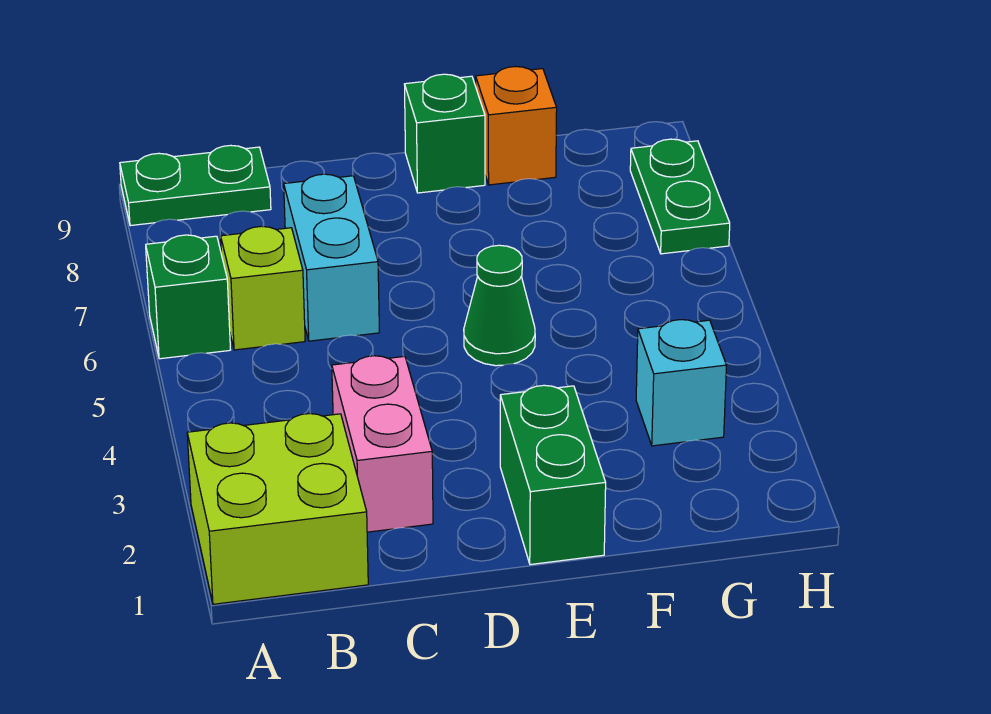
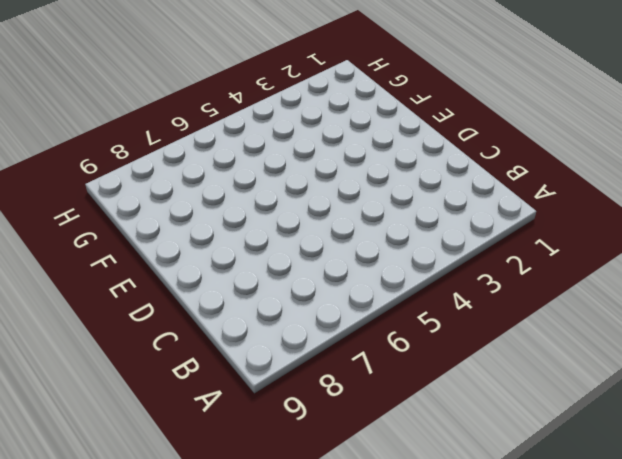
none -> lime 2x2 brick [187,414,368,604]
none -> green 1x1 brick [146,235,230,359]
none -> green 1x2 plate [120,145,271,226]

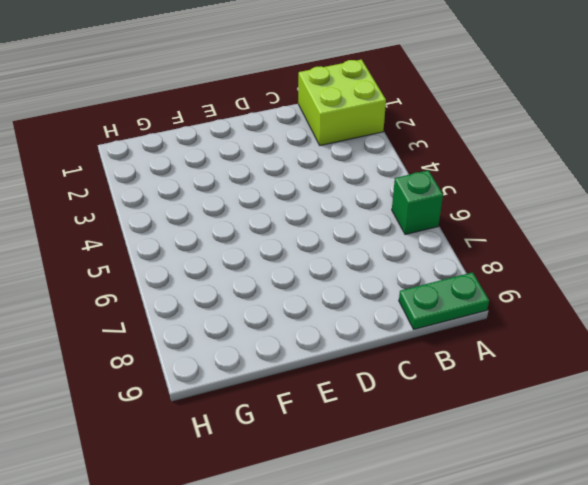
none -> lime 1x1 brick [221,226,305,350]
none -> pink 1x2 brick [332,356,433,532]
none -> cyan 1x2 brick [284,174,379,341]

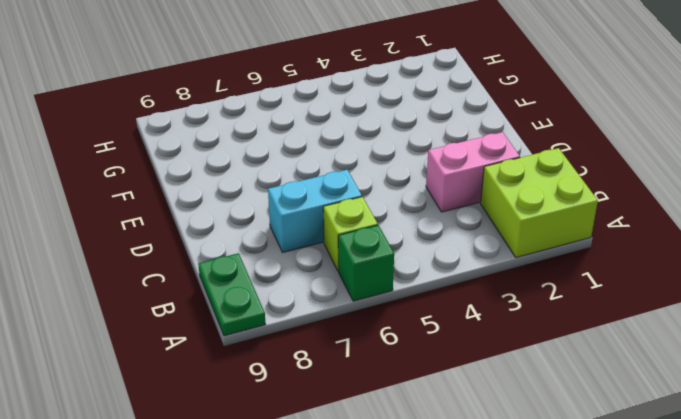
none -> green 1x2 brick [500,385,606,565]
none -> green 1x1 cone [464,245,535,366]
none -> green 1x1 brick [404,74,485,193]

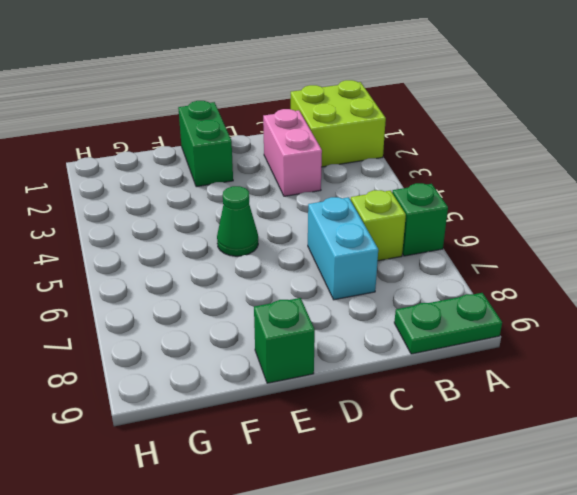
none -> orange 1x1 brick [476,67,557,185]
none -> cyan 1x1 brick [636,320,726,446]
none -> green 1x2 plate [630,139,730,254]

